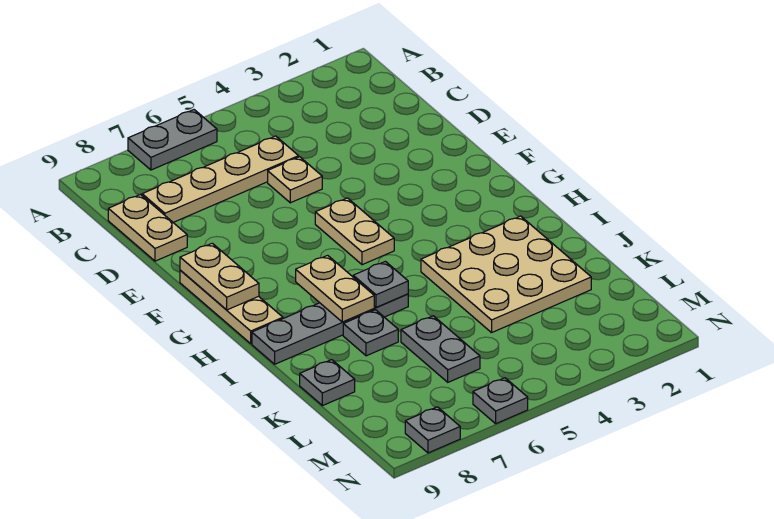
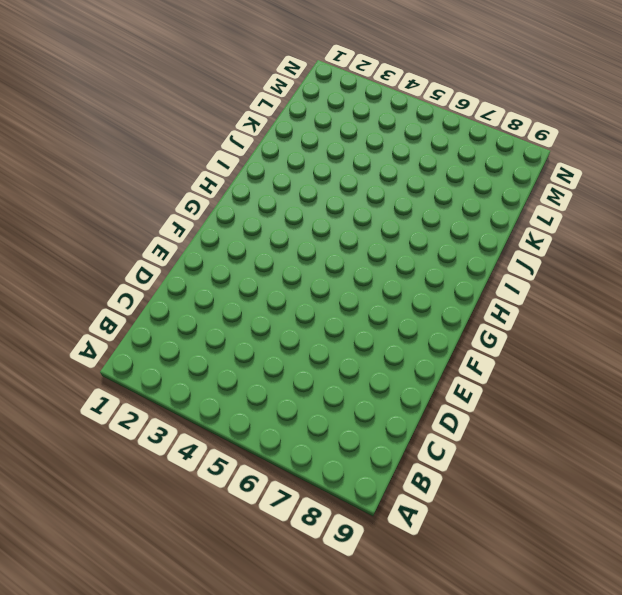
none -> grey 1x2 plate [128,110,217,170]
none -> tan 1x4 plate [142,136,299,222]
none -> tan 1x2 plate [108,195,187,261]

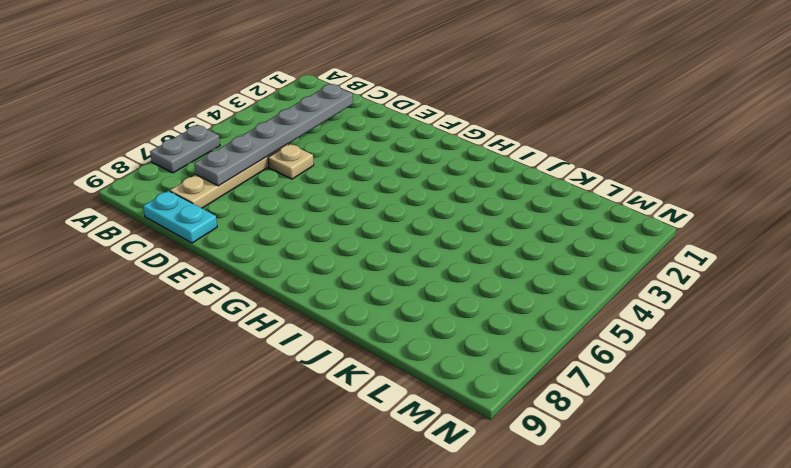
grey 1x6 plate [194,84,353,186] -> none
cyan 1x2 plate [143,191,217,243] -> tan 1x2 plate [108,195,187,261]
none -> tan 1x2 plate [315,198,394,265]
none -> tan 1x3 plate [180,270,283,344]
none -> tan 3x3 plate [421,216,591,333]

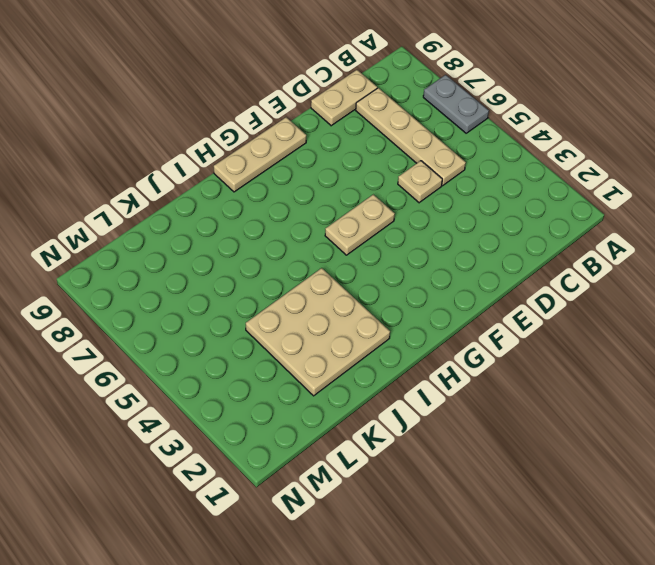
none -> grey 1x4 plate [252,294,408,364]
none -> grey 1x1 plate [343,310,398,356]
none -> grey 1x2 plate [401,316,480,382]

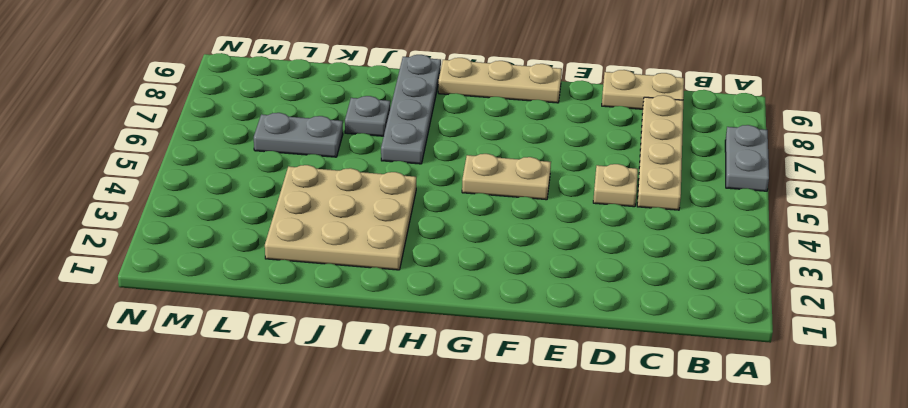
none -> grey 1x1 plate [300,360,355,406]
none -> grey 1x1 plate [473,378,528,424]
none -> grey 1x1 plate [405,407,460,453]

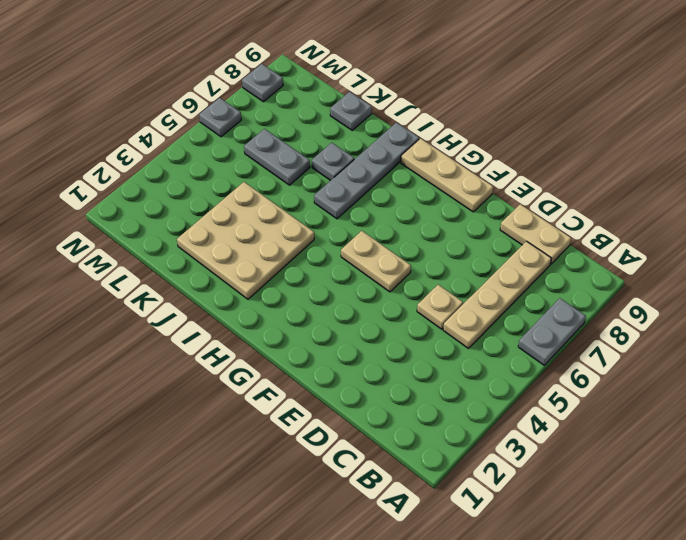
none -> tan 1x2 plate [180,243,259,310]
none -> tan 1x2 plate [296,255,374,322]
none -> grey 1x1 plate [353,261,408,308]

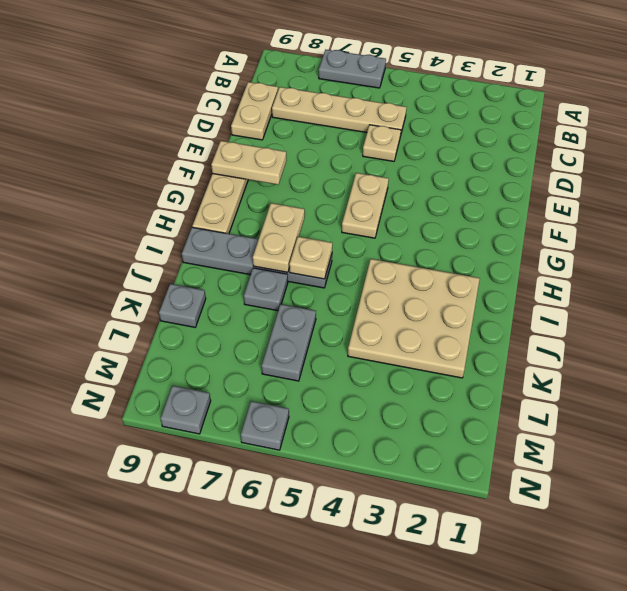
tan 1x2 plate [211,141,287,185] -> tan 1x2 plate turned to [180,243,259,310]
tan 1x1 plate [289,237,332,279] -> grey 1x1 plate [353,261,408,308]

